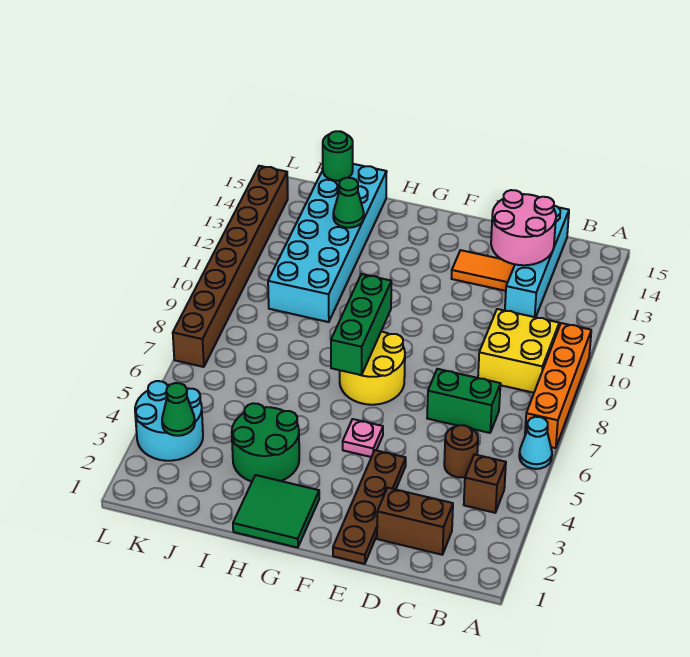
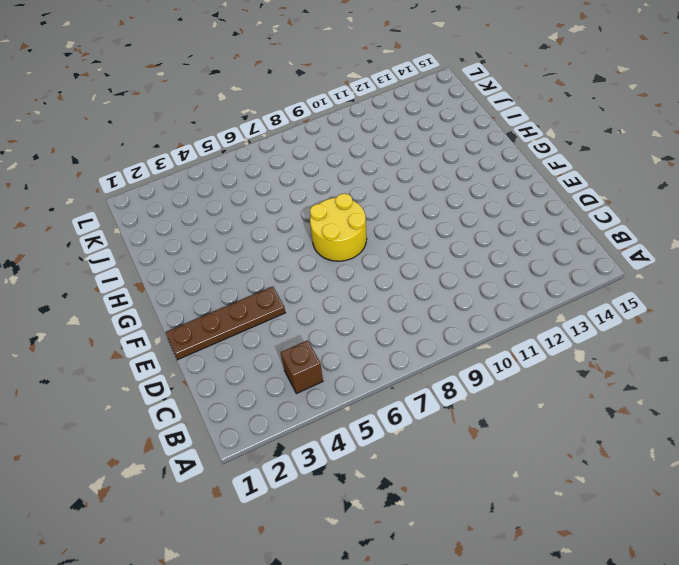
none -> cyan 1x1 cone [519,417,552,469]
none -> orange 1x4 brick [525,323,591,448]
none -> yellow 2x2 brick [478,309,559,393]

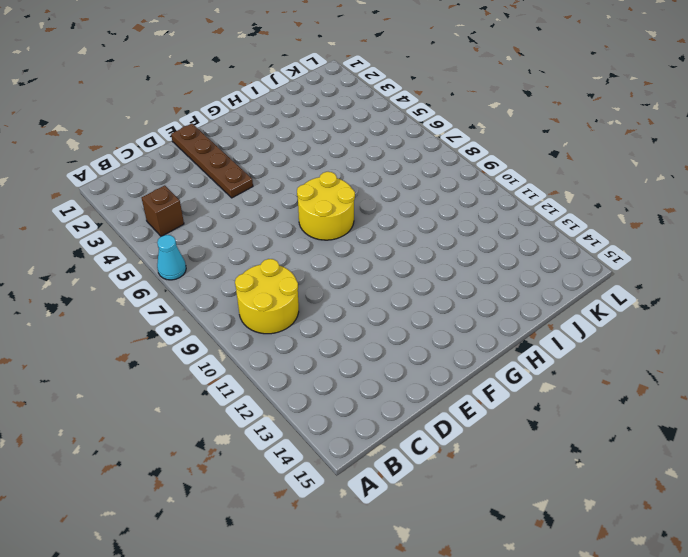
yellow 2x2 round brick [235,259,299,334] -> yellow 2x2 brick [478,309,559,393]
none -> orange 1x4 brick [525,323,591,448]
none -> brown 1x2 brick [377,488,453,555]
none -> brown 1x1 round brick [444,425,478,477]

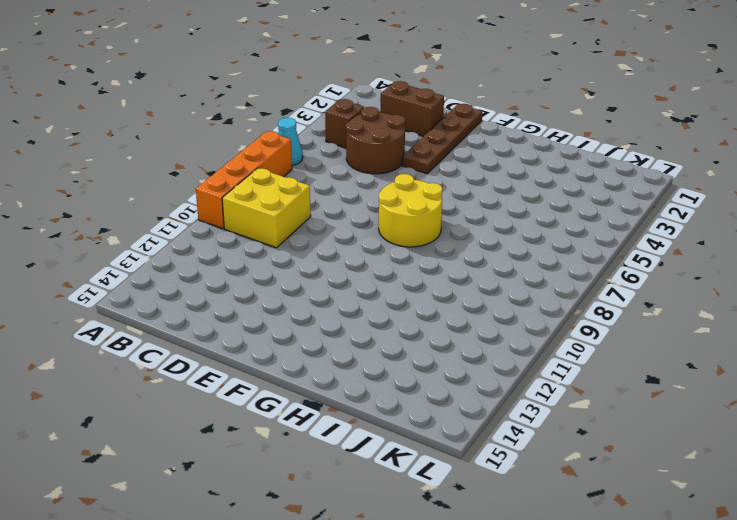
brown 2x2 round brick [346,107,405,174] -> brown 1x1 round brick [444,425,478,477]
none -> green 1x2 brick [427,369,501,433]
none -> cyan 1x4 brick [505,206,569,317]
none -> orange 1x2 tile [451,250,515,291]

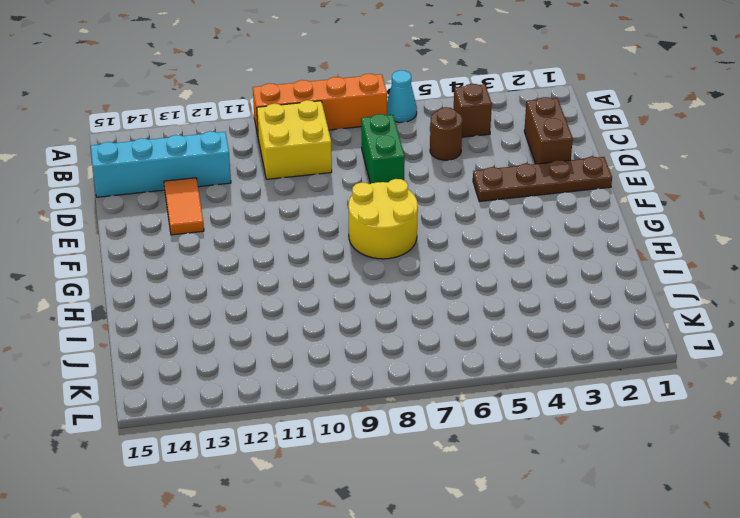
none -> pink 1x1 plate [343,419,383,457]
none -> green 2x2 tile [233,475,319,548]
none -> green 2x2 round brick [232,403,299,482]

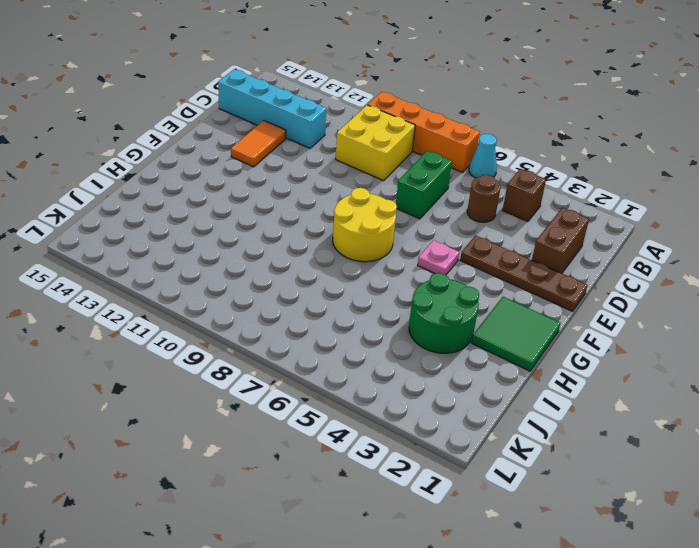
none -> cyan 2x6 brick [268,164,387,322]
none -> cyan 2x2 round brick [135,381,203,461]
none -> brown 1x8 brick [173,166,288,367]

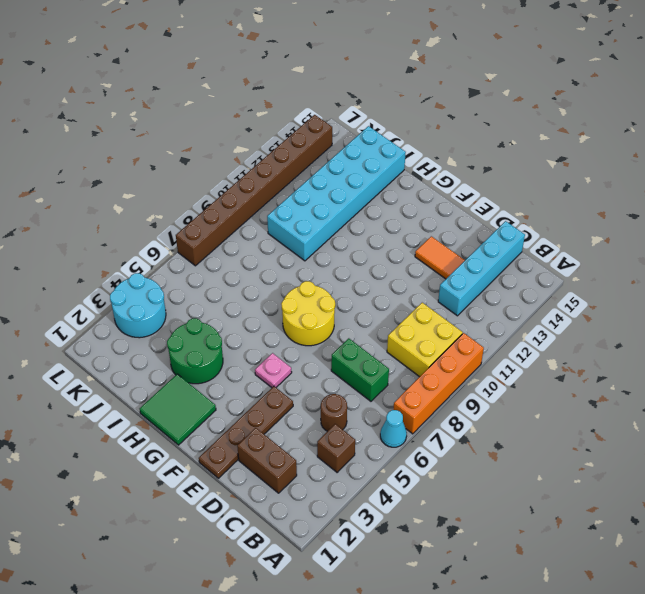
none -> pink 2x2 round brick [491,190,556,265]
none -> green 1x3 brick [331,274,391,375]
none -> green 1x1 cone [333,178,364,228]

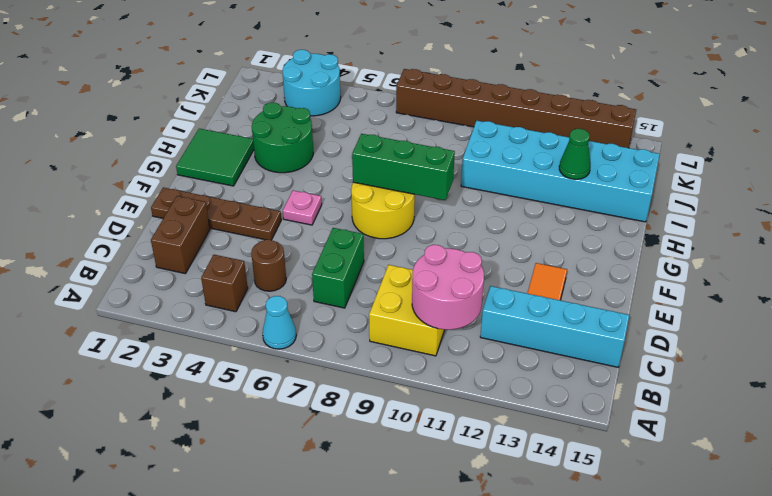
pink 2x2 round brick [412,245,484,330] -> pink 2x2 round brick moved to [491,190,556,265]
none -> orange 1x4 brick [525,323,591,448]
none -> green 1x1 round brick [323,131,353,181]
none -> green 1x1 cone [162,383,195,436]

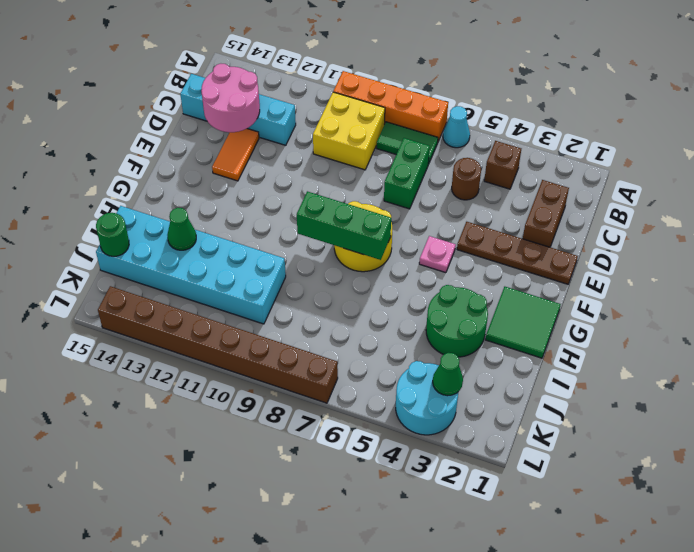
green 1x2 tile [377,122,438,164] -> none

